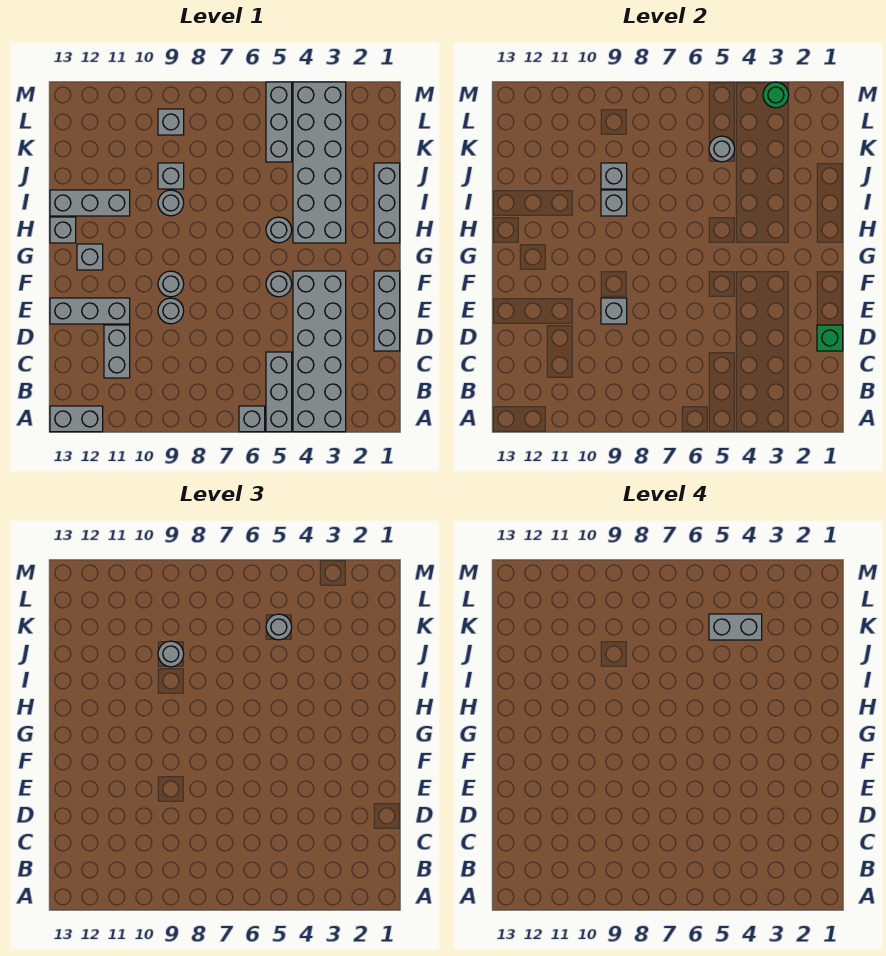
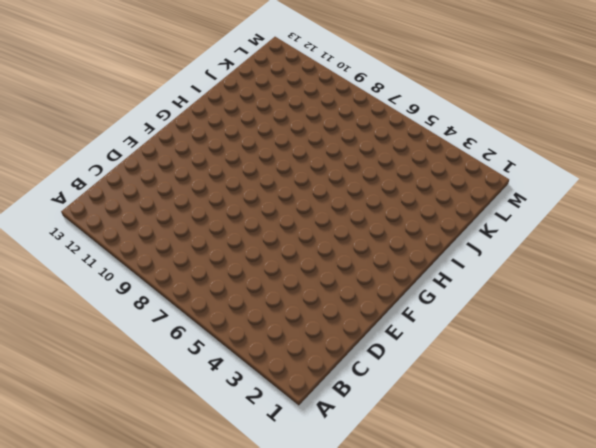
none -> grey 2x6 brick [293,271,346,432]
none -> grey 1x3 brick [266,352,292,432]
none -> grey 1x1 brick [239,406,265,432]

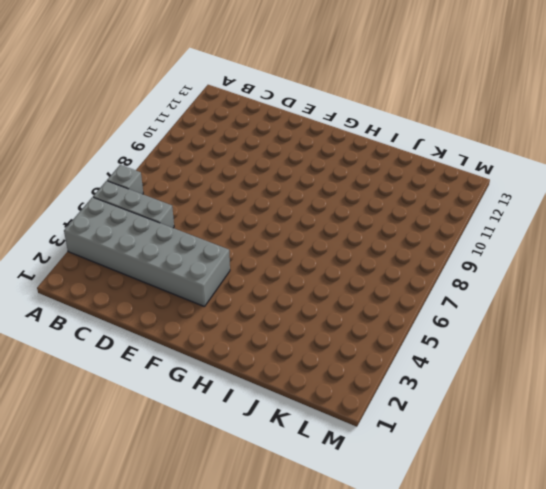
none -> grey 1x2 brick [50,406,103,432]
none -> grey 1x2 brick [104,325,130,378]
none -> grey 1x3 brick [374,271,400,351]

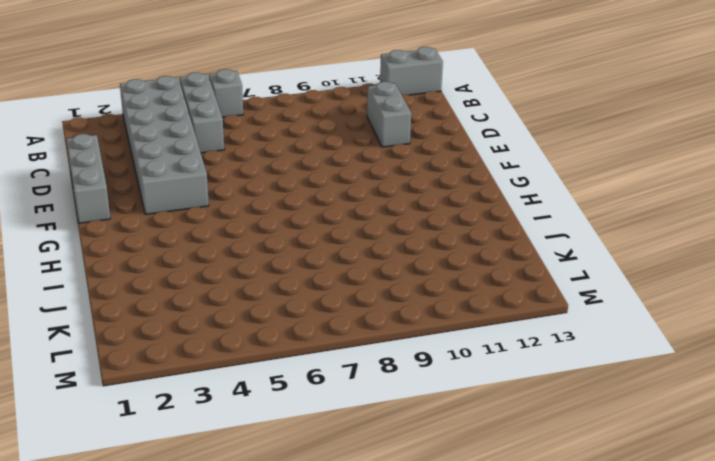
none -> grey 1x1 round brick [158,298,184,324]
none -> grey 1x3 brick [50,298,130,324]
none -> grey 1x1 round brick [266,271,292,297]

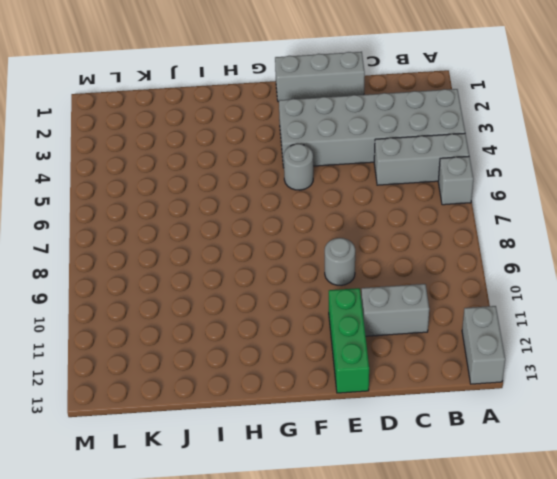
green 1x3 brick [329,288,369,393] -> grey 1x3 brick [50,298,130,324]
none -> grey 1x1 round brick [158,271,184,297]
none -> grey 1x1 brick [77,244,103,270]
none -> grey 1x3 brick [374,163,400,243]

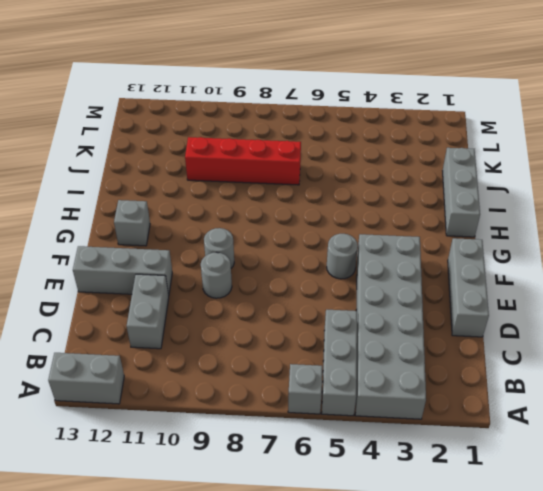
red 1x4 brick [185,137,301,185] -> grey 1x1 brick [158,163,184,189]
none -> grey 2x6 brick [293,82,346,243]
none -> grey 1x1 round brick [266,217,292,243]
none -> grey 1x1 brick [50,217,76,243]

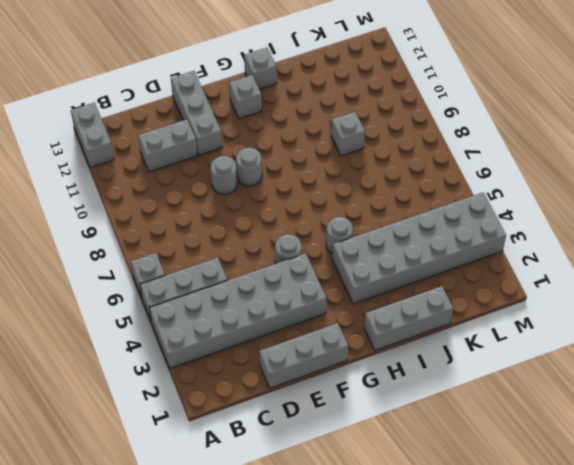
none -> grey 1x1 round brick [158,190,184,216]
none -> grey 1x3 brick [50,190,130,216]
none -> grey 1x3 brick [266,82,292,162]

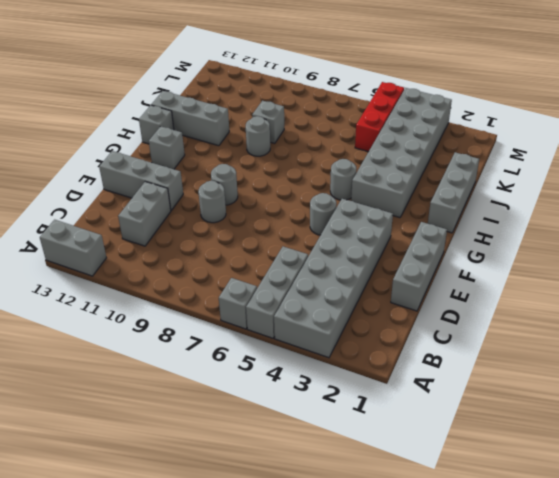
red 1x3 brick [355,82,404,152] -> grey 1x3 brick [266,82,292,162]
none -> grey 1x1 brick [158,109,184,135]
none -> green 1x1 brick [817,325,843,351]
none -> grey 1x1 brick [601,298,627,324]

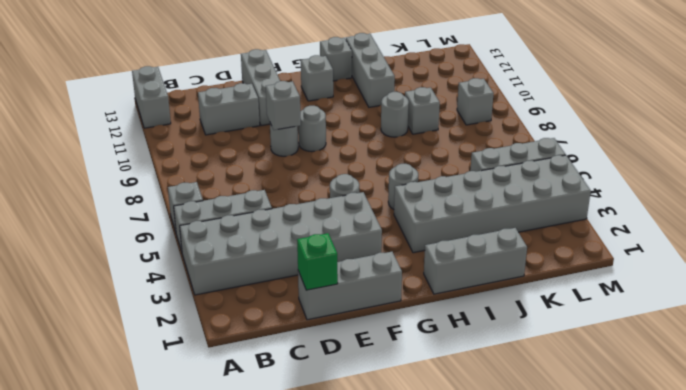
none -> grey 1x1 brick [601,190,627,216]
none -> grey 1x1 brick [601,163,627,189]
none -> grey 1x1 round brick [709,136,735,162]

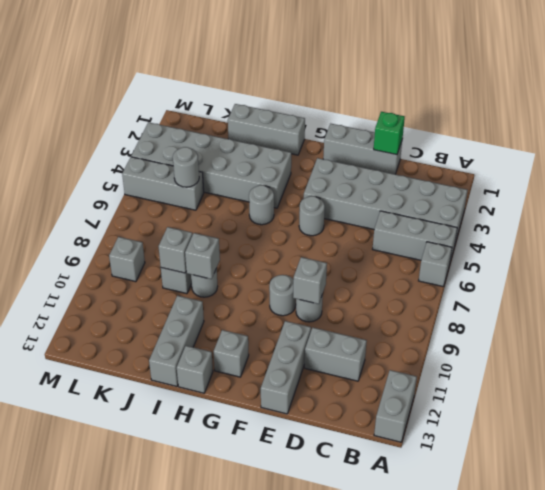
none -> green 1x1 round brick [763,82,789,108]
none -> grey 1x1 round brick [158,641,184,667]
none -> grey 1x1 round brick [266,614,292,640]

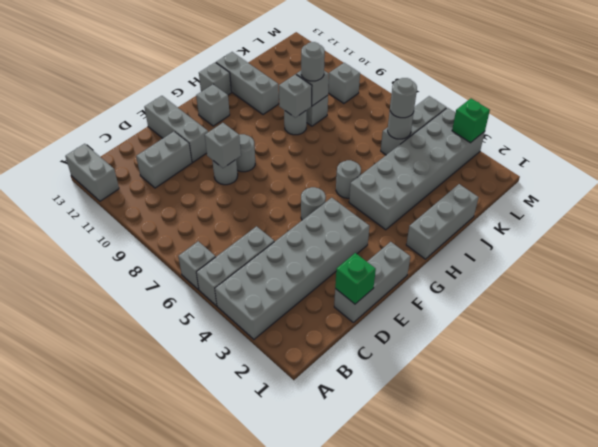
green 1x1 brick [452,98,490,143] -> green 1x1 round brick [763,82,789,108]
none -> grey 1x2 brick [709,614,762,640]

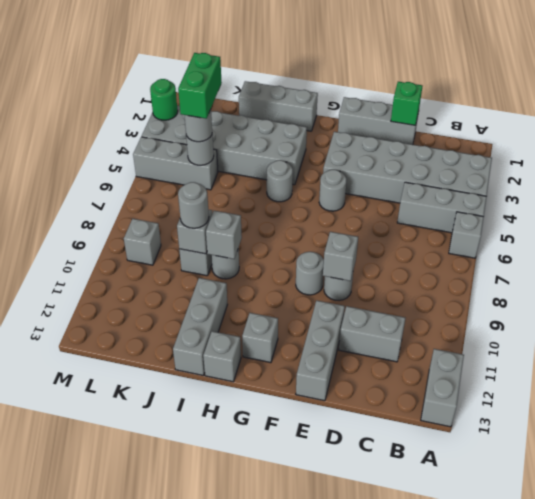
green 1x2 brick [178,53,222,119] -> grey 1x2 brick [709,614,762,640]

